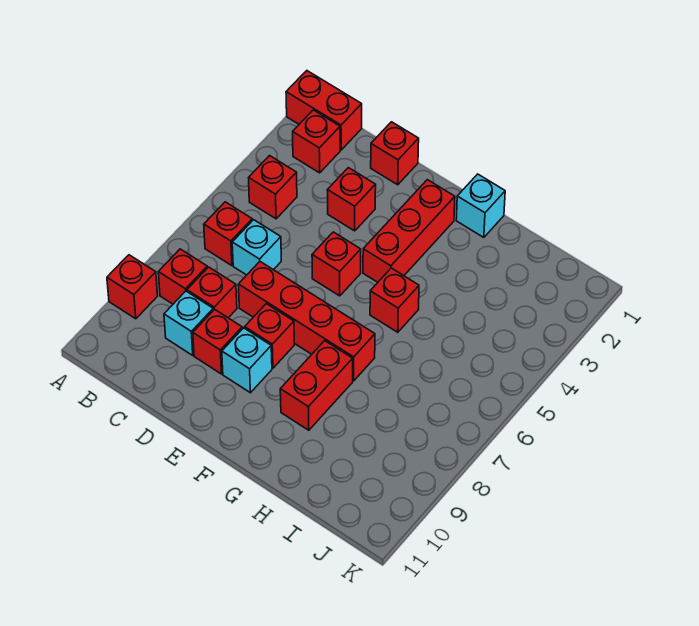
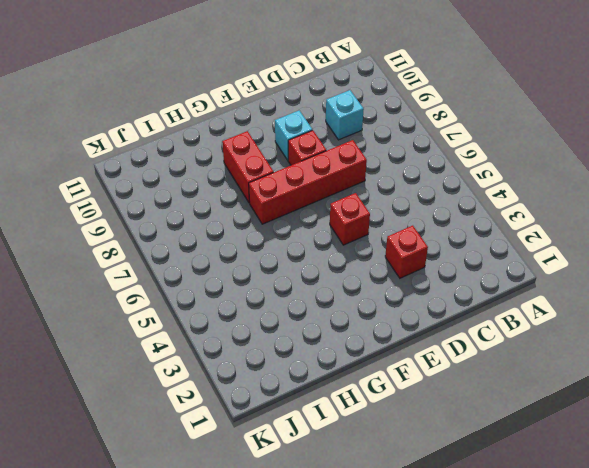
none -> red 1x2 brick [286,71,362,150]
none -> red 1x1 brick [107,255,158,319]
none -> red 1x1 brick [293,110,340,173]

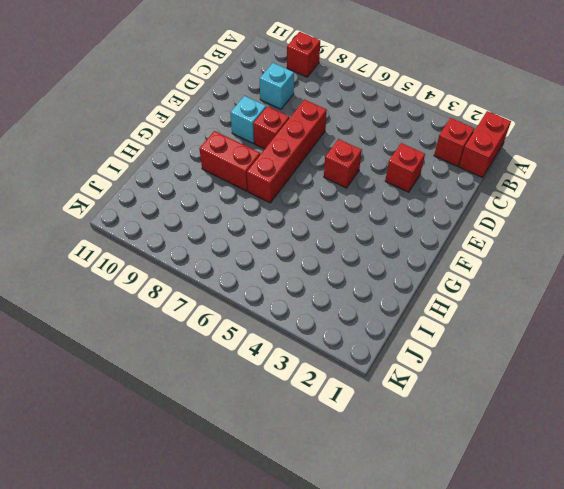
none -> red 1x1 brick [249,156,297,219]
none -> red 1x1 brick [204,202,252,266]
none -> red 1x1 brick [158,249,207,304]

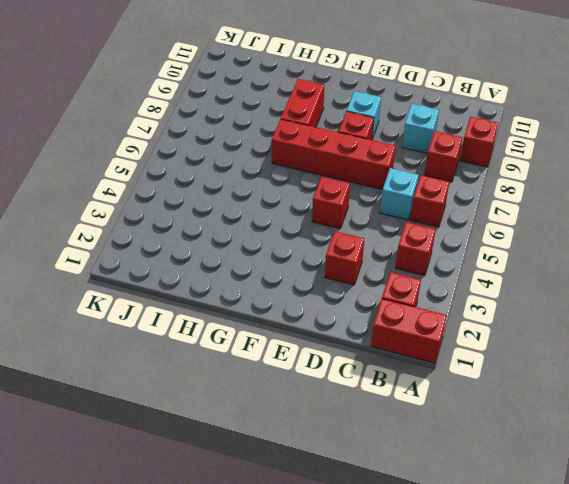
none -> red 1x1 brick [187,267,237,318]
none -> red 1x1 brick [371,122,419,185]
none -> red 1x1 brick [193,309,242,374]

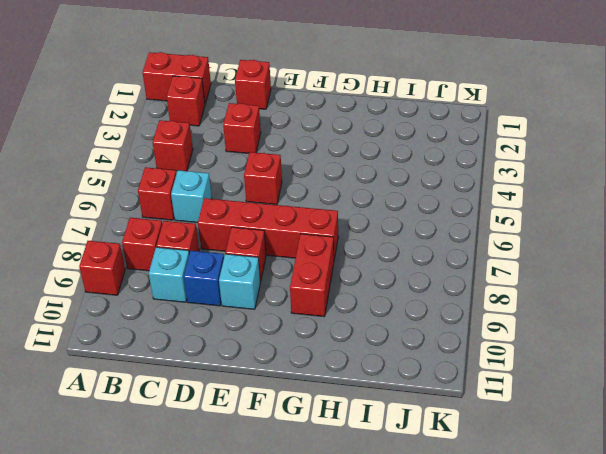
blue 1x1 brick [184,251,224,306] -> red 1x1 brick [193,309,242,374]
none -> red 1x3 brick [363,180,455,282]
none -> cyan 1x1 brick [456,174,505,238]
none -> red 1x1 brick [370,268,419,332]

